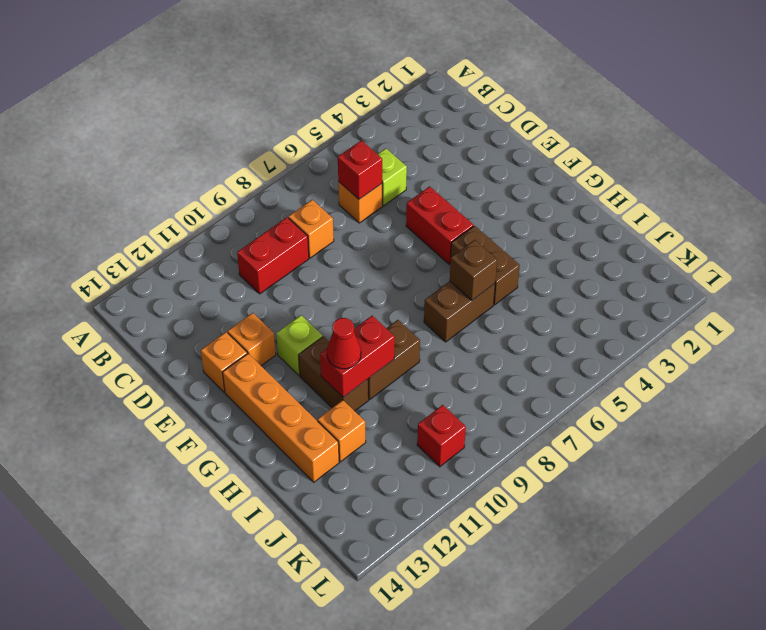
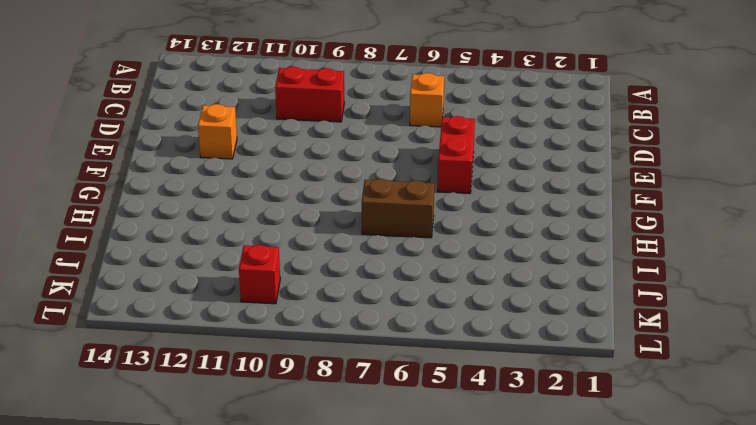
none -> lime 1x1 brick [378,148,407,206]
none -> orange 1x1 brick [288,200,334,258]
none -> orange 1x1 brick [201,332,247,393]

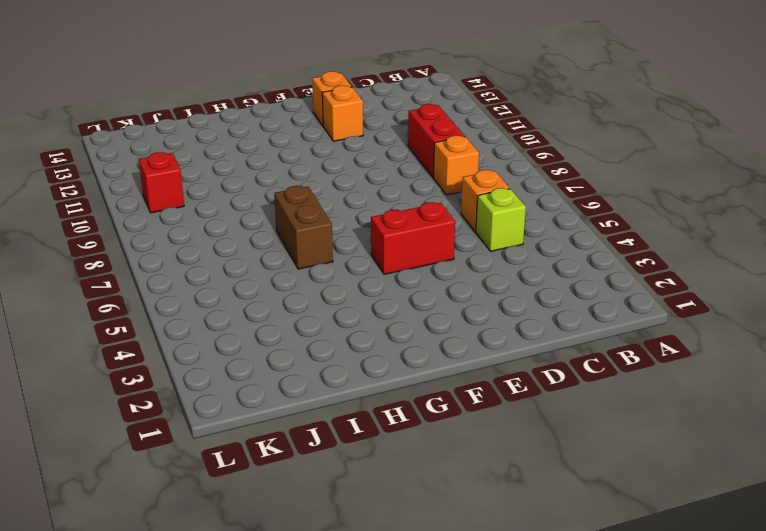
none -> lime 1x1 brick [276,315,323,375]
none -> orange 1x4 brick [223,354,339,482]
none -> brown 1x2 brick [450,226,520,305]

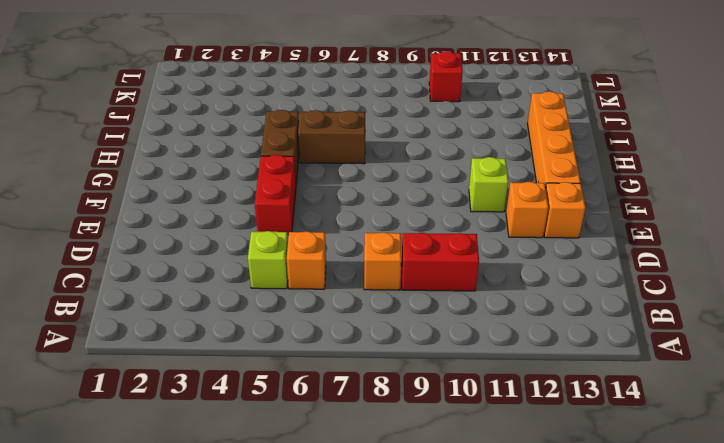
none -> brown 1x2 brick [299,337,369,411]
none -> brown 1x2 brick [368,320,420,399]
none -> orange 1x1 brick [317,400,366,462]

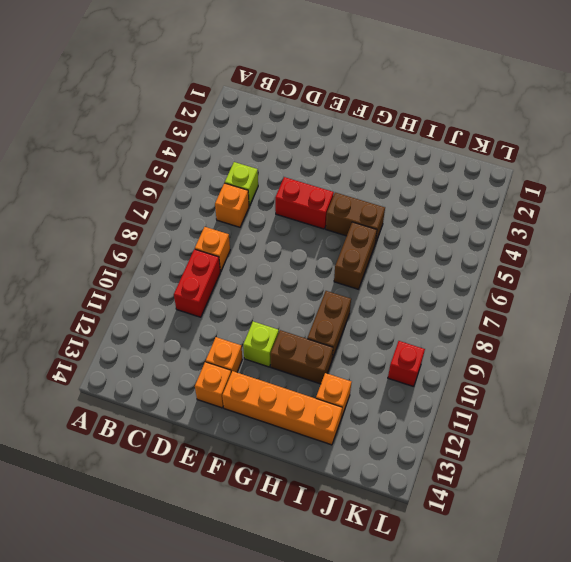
none -> red 1x1 brick [338,140,382,199]
none -> brown 1x1 brick [450,240,497,300]
none -> red 1x2 brick [320,316,395,397]

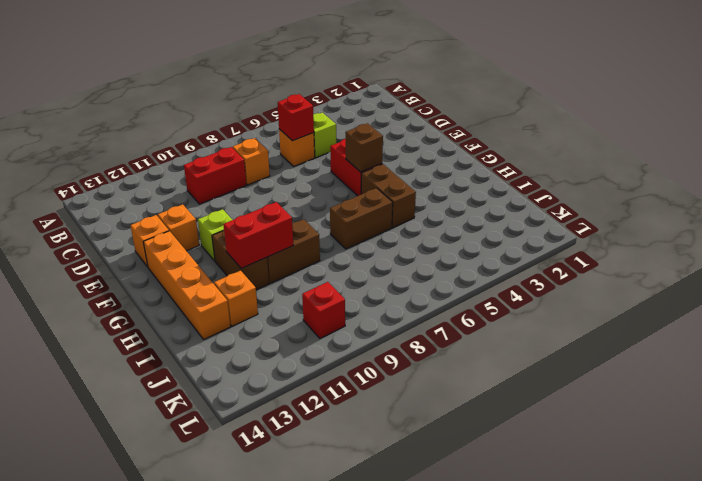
brown 1x1 brick [345,123,383,172] -> brown 1x1 brick moved to [450,240,497,300]
none -> red 1x1 cone [327,318,361,369]

